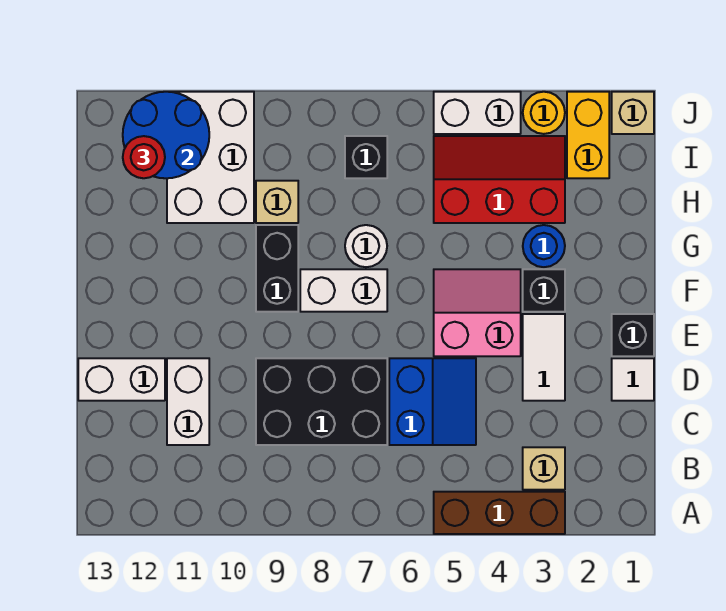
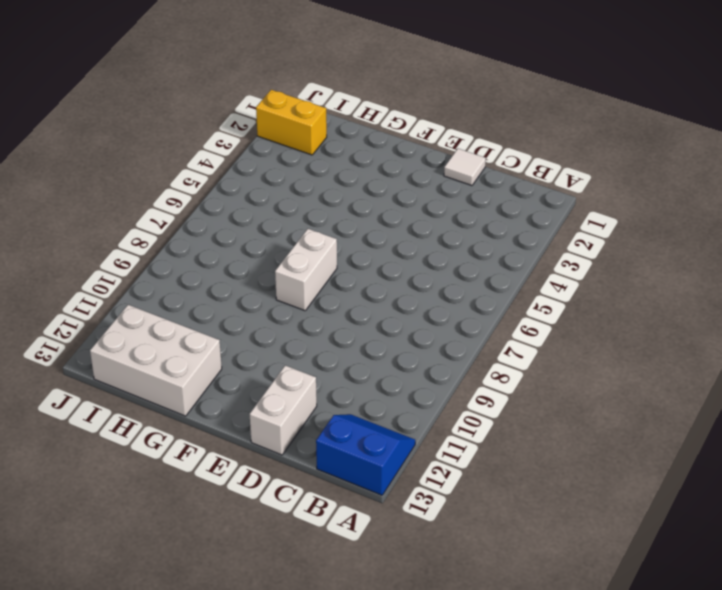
blue 2x2 slope [316,414,415,495] -> blue 2x2 slope moved to [389,358,476,445]
white 2x3 brick [90,305,222,416] -> white 2x3 brick moved to [167,92,254,223]
none -> brown 1x3 brick [434,492,565,534]
none -> tan 1x1 brick [523,447,565,490]
none -> black 2x3 brick [256,358,387,445]

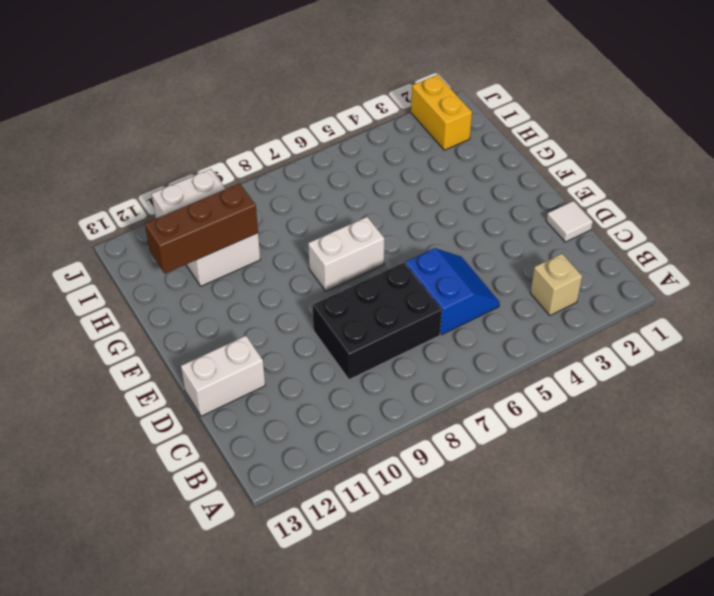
brown 1x3 brick [145,183,258,273] -> brown 1x3 brick moved to [434,492,565,534]
none -> white 1x2 brick [167,358,209,445]
none -> white 1x2 tile [523,314,565,401]
none -> black 1x1 brick [612,314,654,356]

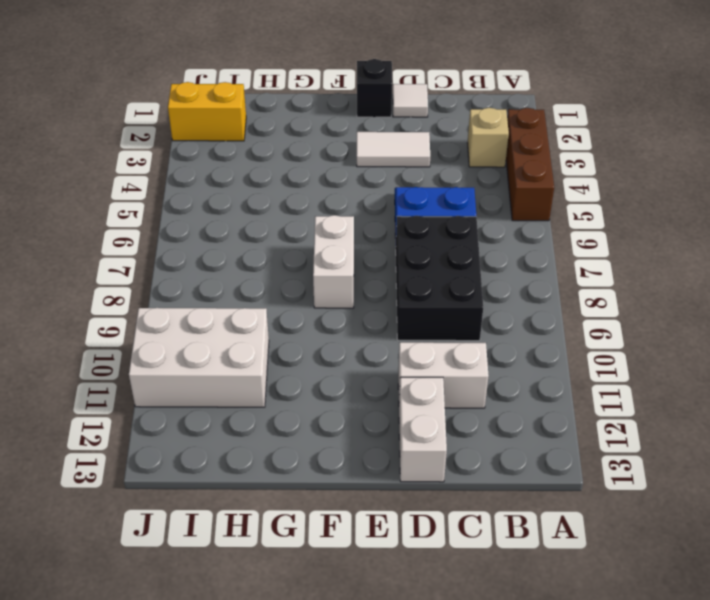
none -> pink 2x2 slope [434,269,521,356]
none -> black 1x1 brick [523,269,565,312]
none -> black 1x2 brick [256,225,298,312]

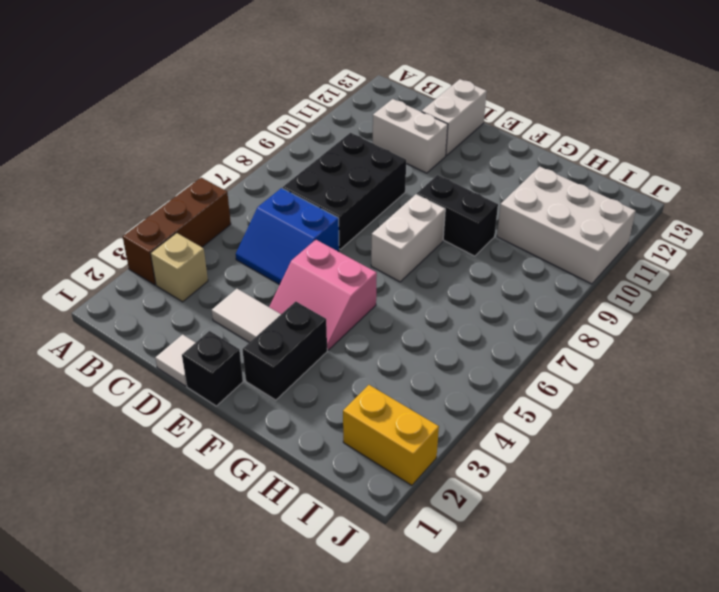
pink 2x2 slope [269,240,377,350] -> pink 2x2 slope turned to [434,269,521,356]
black 1x2 brick [242,302,327,400] -> black 1x1 brick [523,269,565,312]
none -> blue 1x1 round brick [523,225,565,267]
none -> white 1x1 round brick [345,225,387,267]
none -> red 2x3 slope [434,136,565,223]

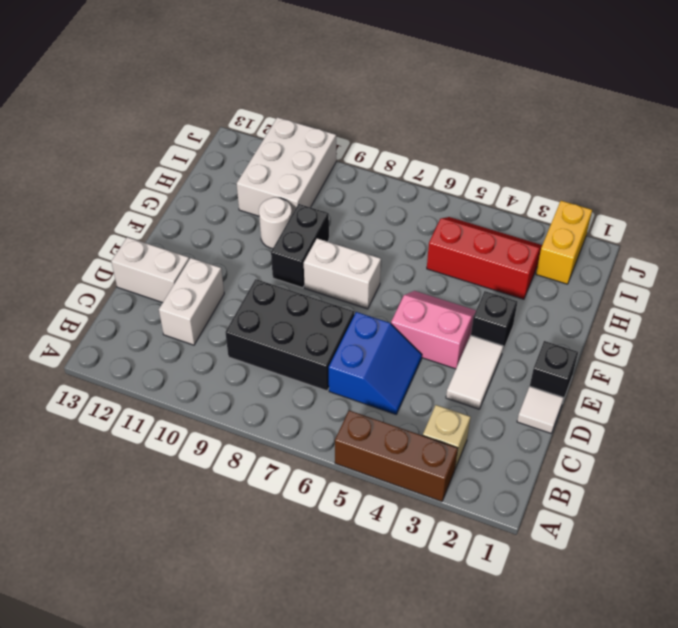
white 1x1 round brick [259,197,292,248] -> white 1x1 round brick moved to [345,225,387,267]
none -> blue 1x1 round brick [523,225,565,267]
none -> tan 1x1 brick [256,181,298,223]
none -> black 1x1 brick [345,136,387,178]

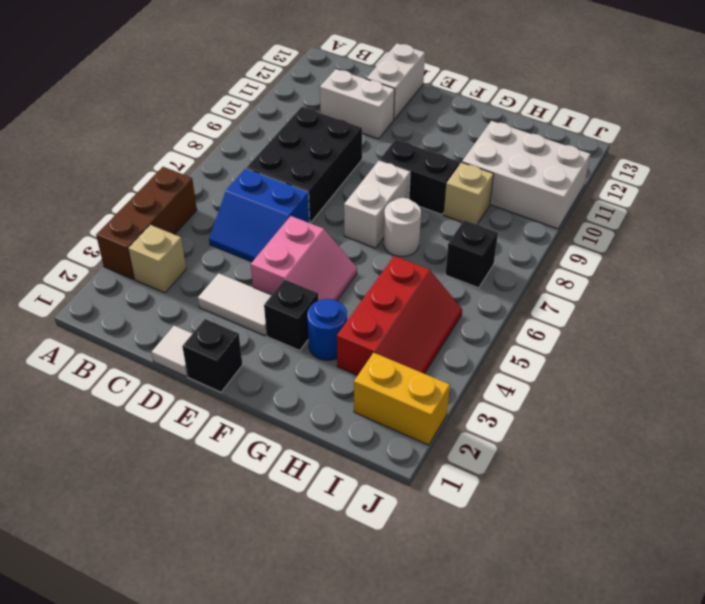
none -> tan 1x1 brick [612,92,654,134]
none -> yellow 1x1 round brick [523,92,565,134]
none -> white 1x2 brick [434,92,521,134]

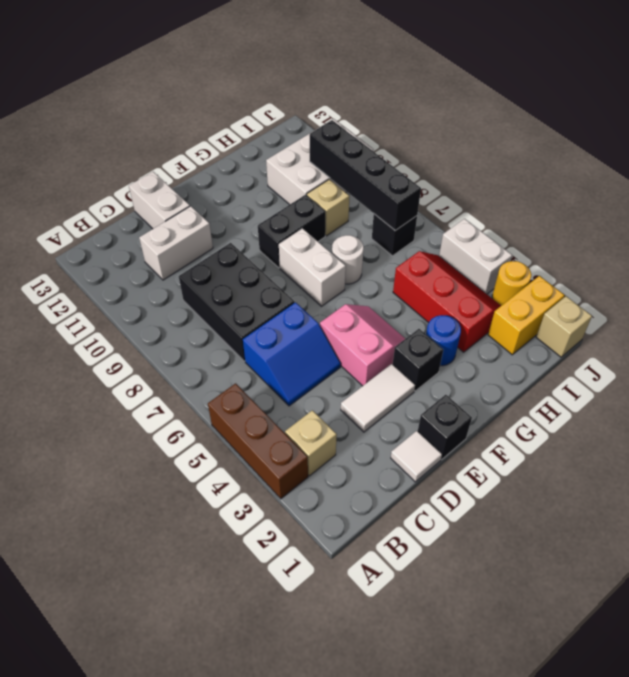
black 1x4 brick [310,120,421,231] -> none
none -> blue 2x2 round brick [123,92,209,178]
none -> red 1x1 round brick [123,136,165,178]

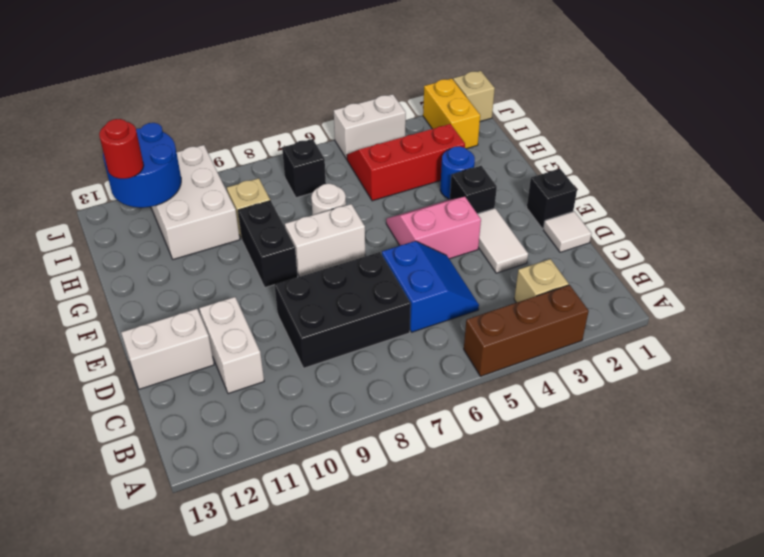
none -> yellow 1x1 round brick [523,92,565,134]

